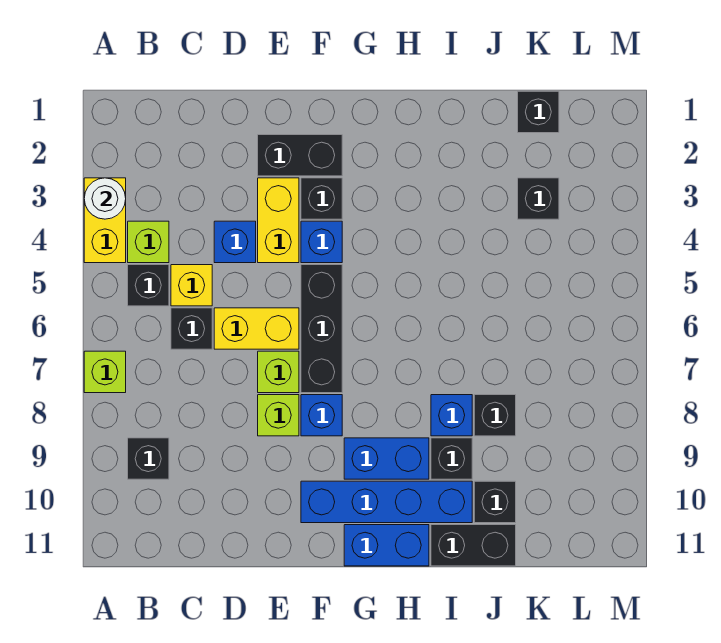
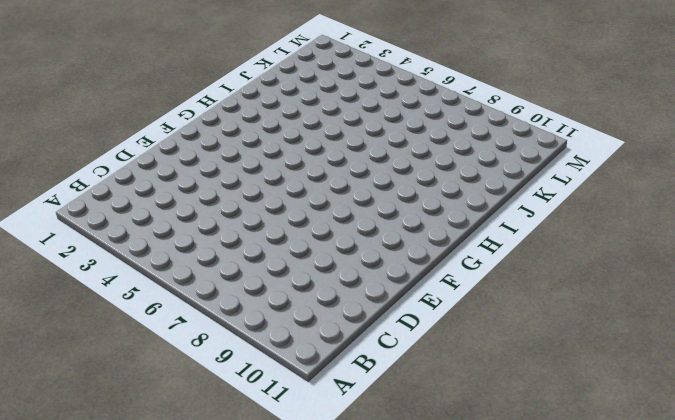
none -> yellow 1x2 brick [84,178,126,263]
none -> lime 1x1 brick [84,351,126,393]
none -> lime 1x1 brick [128,221,169,263]

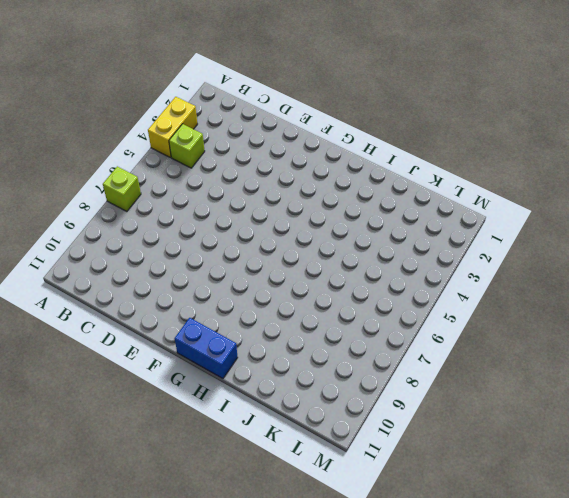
none -> black 1x1 brick [128,265,169,306]
none -> black 1x1 brick [128,438,169,479]
none -> yellow 1x1 brick [171,265,212,306]

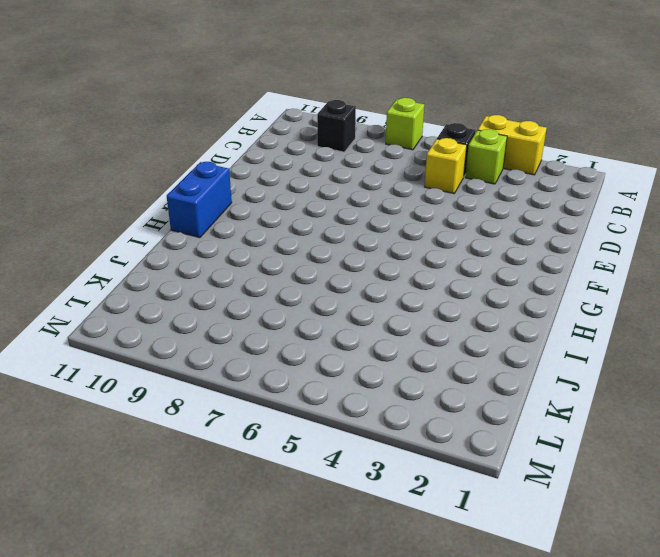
none -> black 1x1 brick [171,308,212,349]
none -> blue 1x1 brick [214,221,256,263]
none -> yellow 1x2 brick [214,308,299,349]

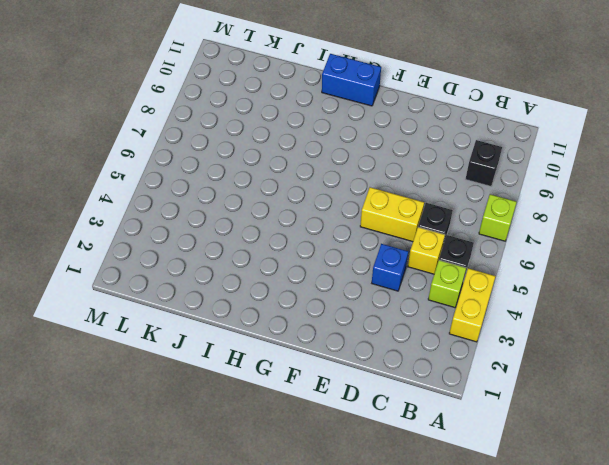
none -> black 1x2 brick [258,135,342,176]
none -> yellow 1x2 brick [258,178,299,263]
none -> lime 1x1 brick [258,351,299,393]

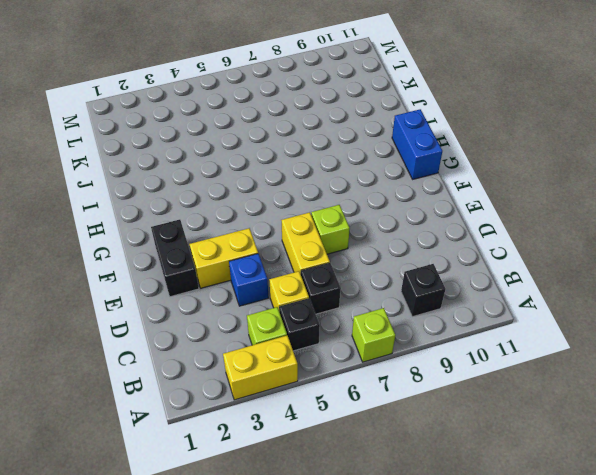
none -> lime 1x1 brick [258,395,299,436]
none -> black 1x1 brick [301,178,342,219]
none -> blue 1x1 brick [301,221,342,263]

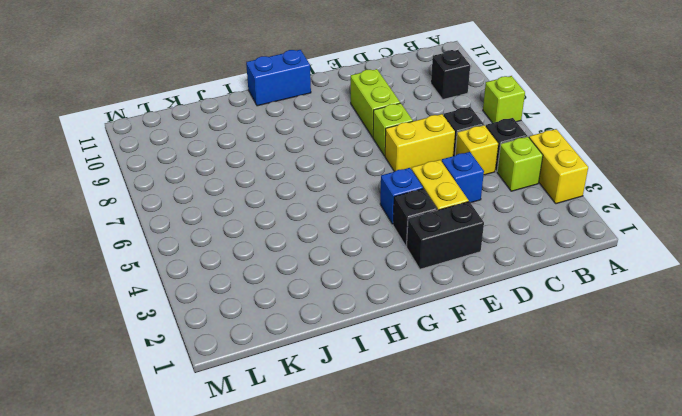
lime 1x2 brick [351,69,400,138] -> lime 1x1 brick [258,395,299,436]
none -> black 1x3 brick [301,265,342,393]
none -> blue 1x1 brick [301,395,342,436]
none -> blue 1x4 brick [301,481,472,523]

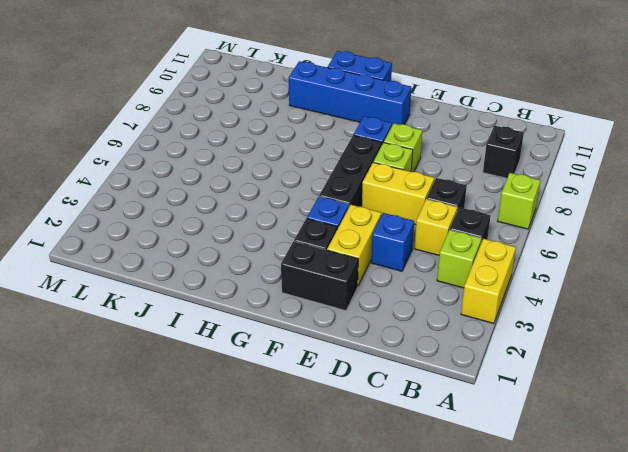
none -> blue 1x2 brick [344,438,429,479]
none -> blue 1x1 brick [431,395,472,436]
none -> black 1x1 brick [431,438,472,479]

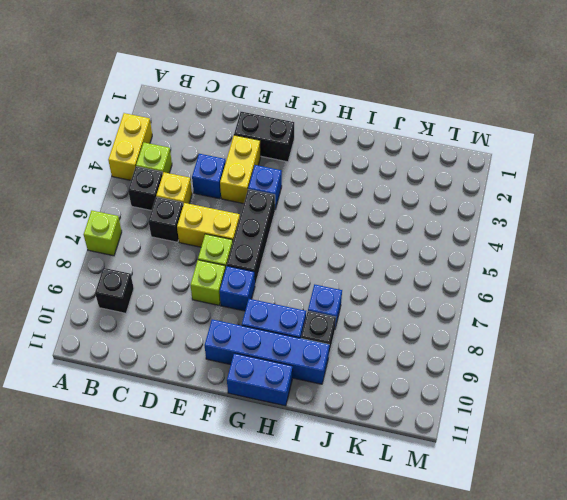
none -> black 1x1 brick [301,178,342,219]
none -> black 1x2 brick [431,525,516,566]
none -> black 1x1 brick [474,395,516,436]

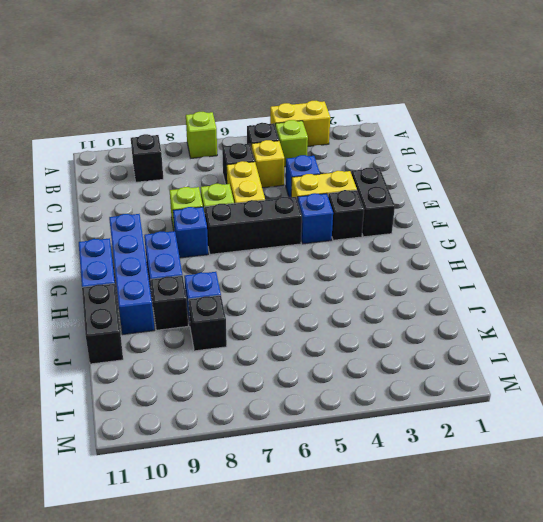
none -> black 1x1 brick [474,481,516,523]
none -> black 1x1 brick [518,91,559,133]
none -> black 1x1 brick [518,178,559,219]

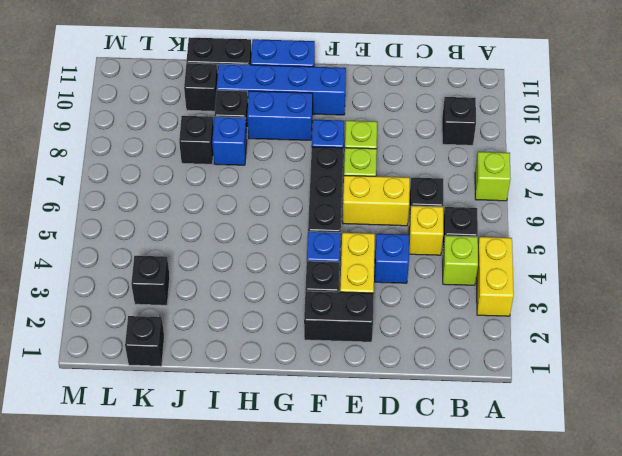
none -> white 1x1 round brick [84,178,126,219]

